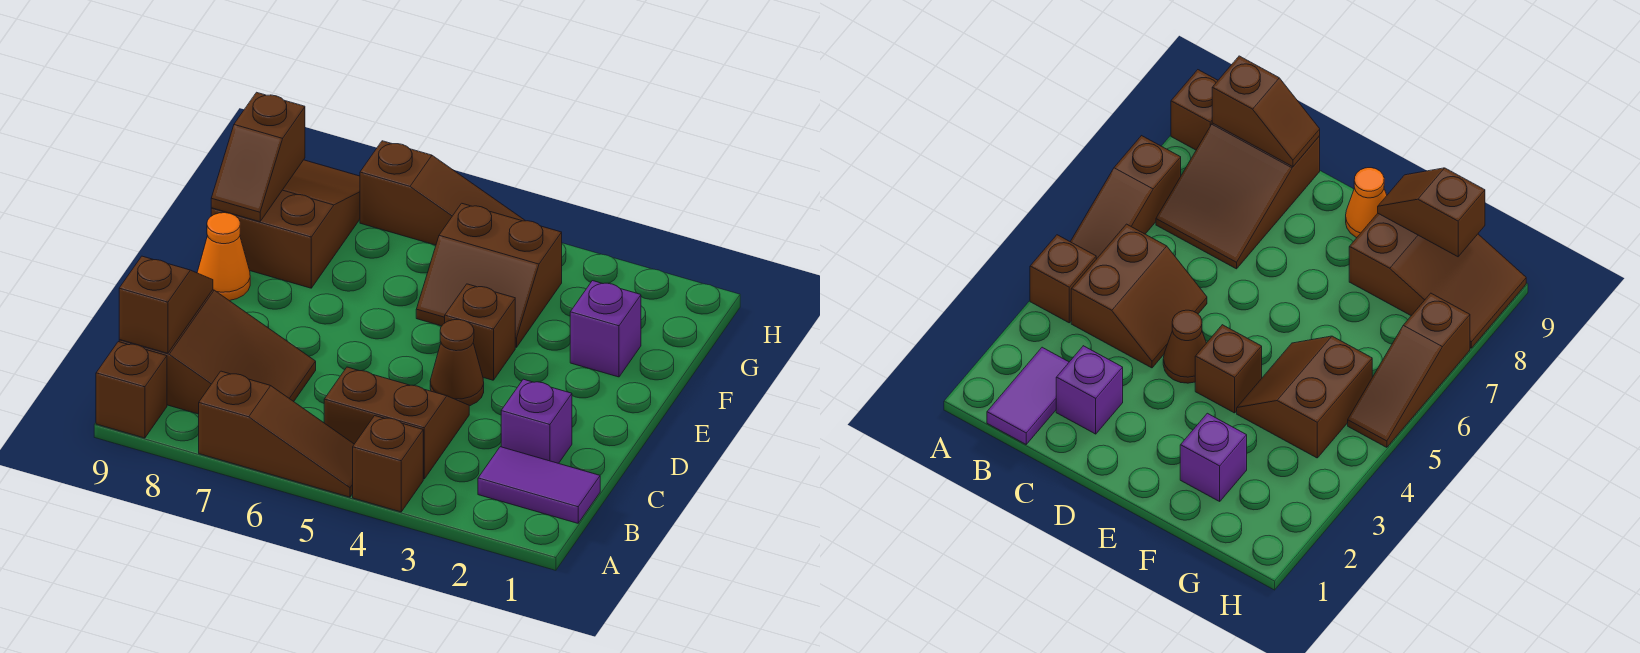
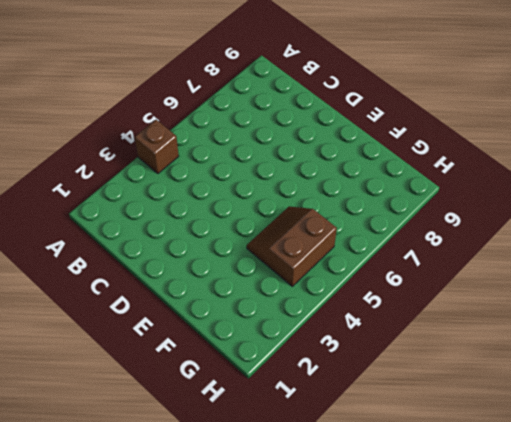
none -> brown 1x3 slope [199,371,354,497]
none -> brown 1x1 brick [96,342,167,438]
none -> purple 1x2 tile [478,447,600,523]

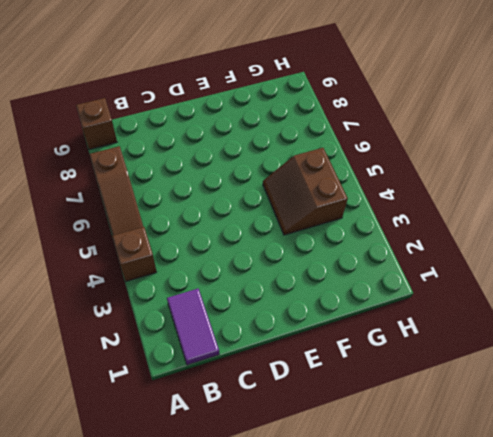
none -> brown 2x2 slope [324,367,469,479]
none -> brown 2x3 slope [119,290,316,414]
none -> purple 1x1 brick [501,379,572,463]

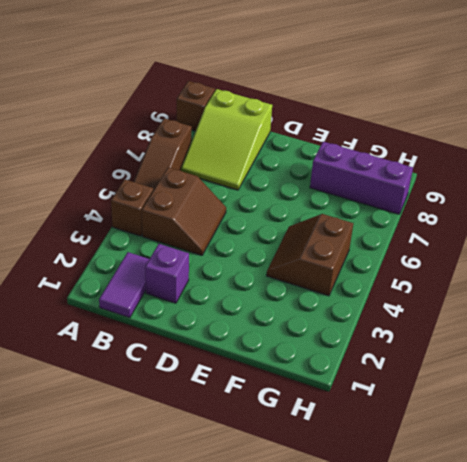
lime 2x3 slope [181,89,272,190] -> brown 2x3 slope [119,290,316,414]
purple 1x3 brick [310,142,413,214] -> brown 2x3 slope [211,160,360,288]
none -> brown 1x1 cone [430,320,484,406]
none -> brown 1x1 brick [445,284,515,380]
none -> orange 1x1 cone [197,213,250,301]

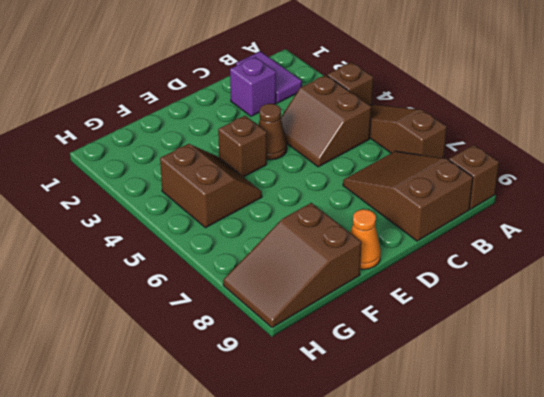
none -> purple 1x1 brick [570,281,641,377]
none -> brown 1x3 slope [360,141,525,245]
none -> brown 1x2 slope [119,256,213,353]

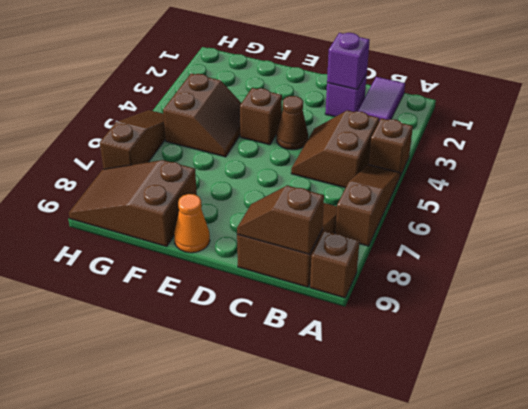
purple 1x1 brick [327,33,370,90] -> purple 1x1 brick moved to [570,281,641,377]
none -> brown 1x2 slope [211,92,305,222]

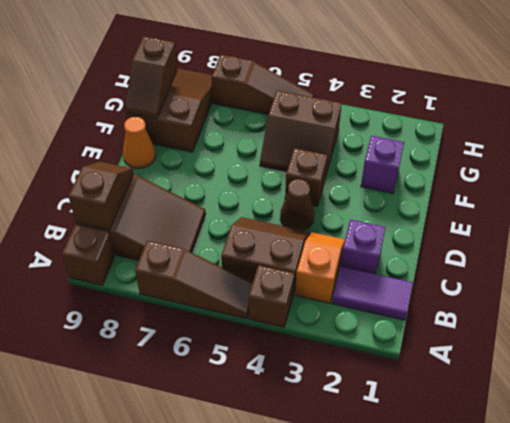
orange 1x2 slope [295,232,345,303] -> none

